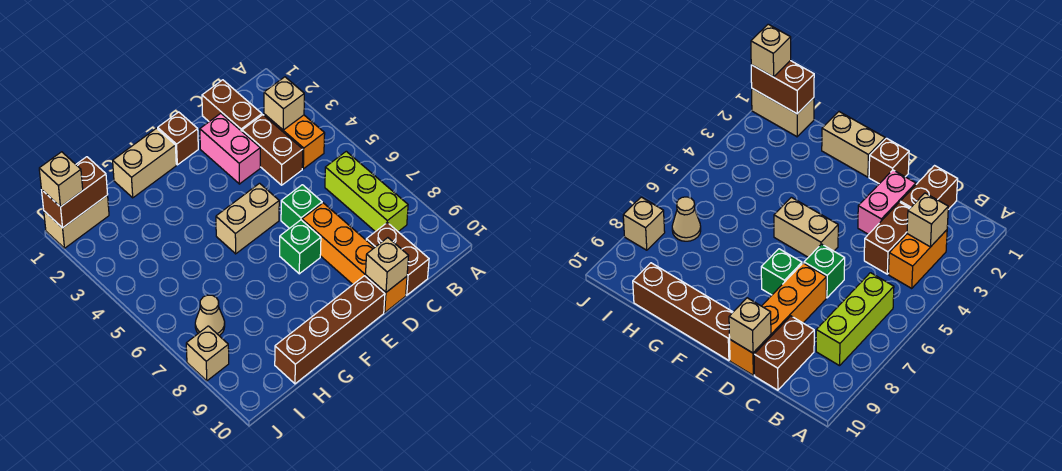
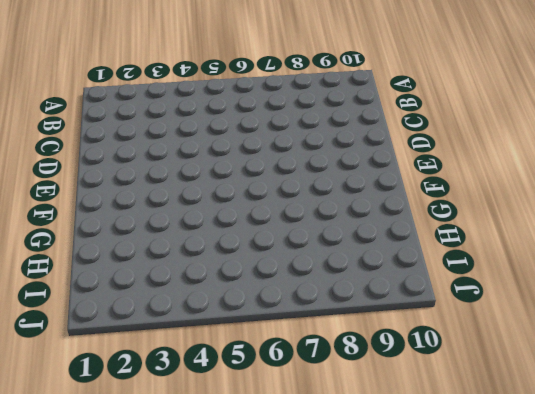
none -> orange 1x2 brick [264,114,325,169]
none -> lime 1x3 brick [325,151,408,232]
none -> brown 1x2 brick [202,80,262,131]

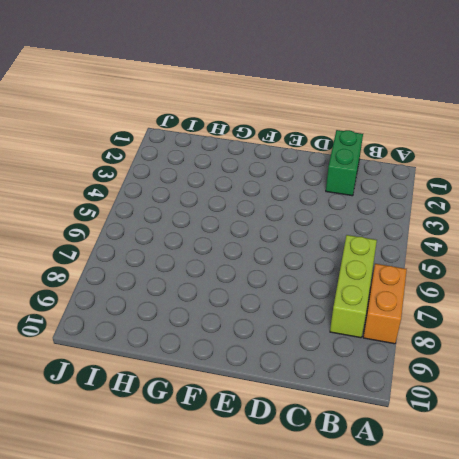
orange 1x2 brick [363,264,407,344] -> orange 1x2 brick moved to [264,114,325,169]
green 1x2 brick [326,130,363,196] -> brown 1x2 brick [202,80,262,131]
none -> brown 1x2 brick [242,115,303,185]
none -> brown 1x2 brick [366,223,429,295]
none -> pink 1x2 brick [200,113,260,184]

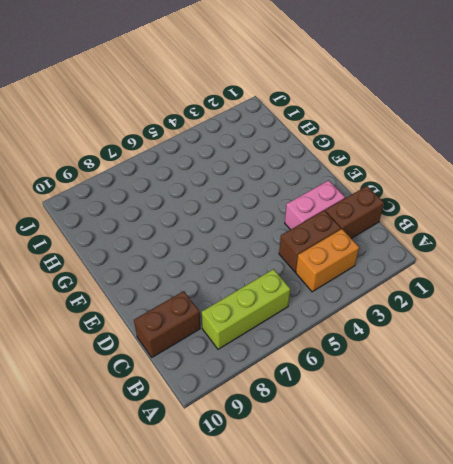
none -> green 1x1 brick [281,185,322,228]
none -> orange 1x4 brick [302,203,407,313]
none -> brown 1x1 brick [158,112,198,165]

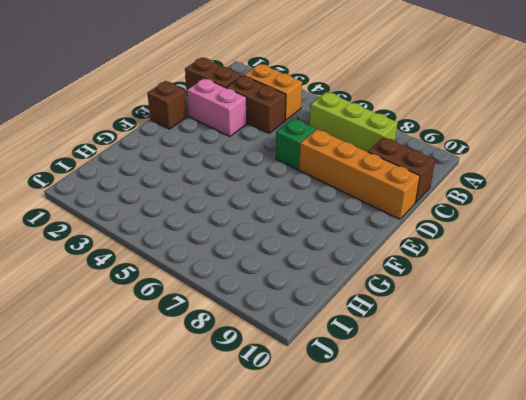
none -> tan 1x2 brick [216,183,279,254]
none -> green 1x1 brick [280,220,321,274]
none -> brown 1x4 brick [275,276,385,384]

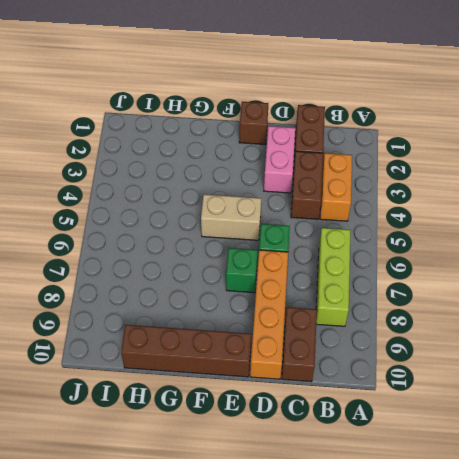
none -> tan 1x2 brick [113,128,176,198]
none -> tan 1x2 brick [44,195,109,248]
none -> tan 1x1 cone [195,295,225,336]

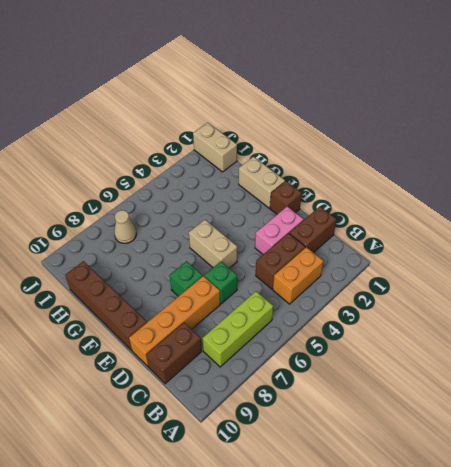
none -> tan 1x1 brick [186,326,229,381]
none -> tan 1x1 brick [264,77,304,130]
none -> tan 1x1 brick [366,238,408,292]

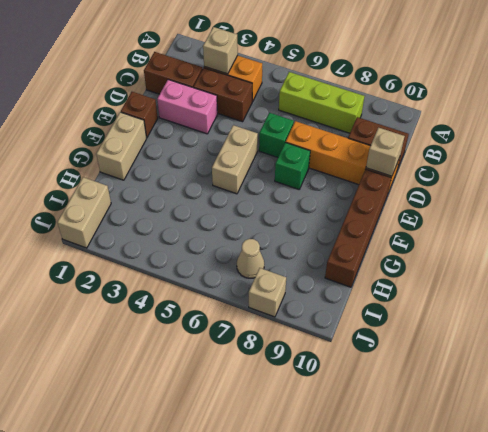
none -> brown 1x2 brick [42,157,108,228]
none -> tan 1x1 brick [39,152,83,207]

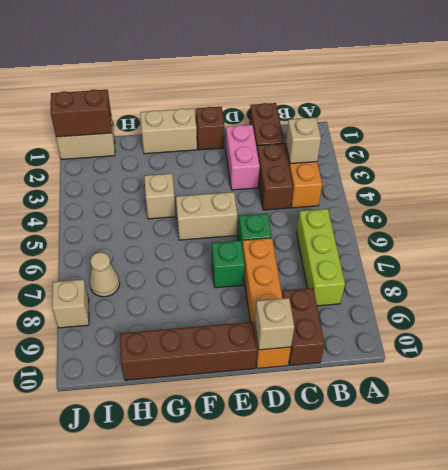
tan 1x1 brick [144,174,176,219] -> tan 1x1 brick moved to [39,152,83,207]

